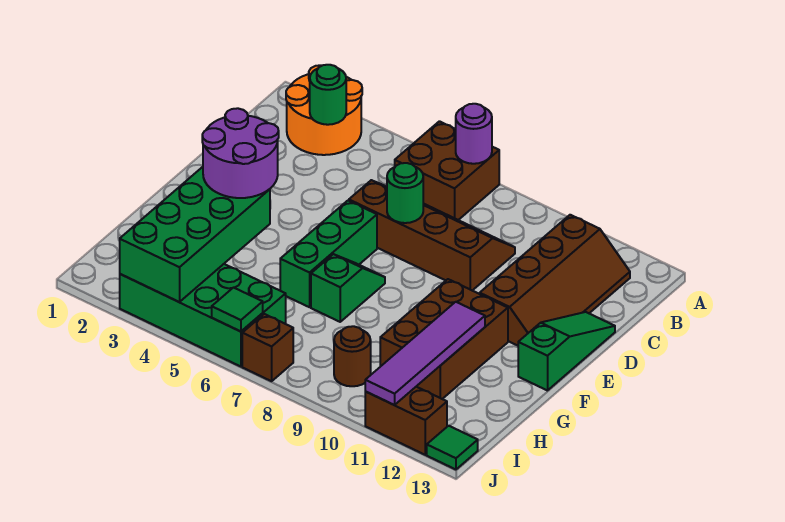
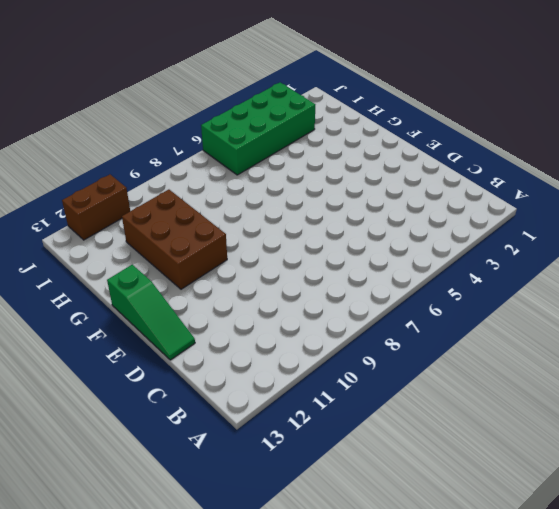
none -> orange 2x2 round brick [286,65,362,155]
none -> brown 2x2 brick [395,121,499,220]
none -> brown 2x4 slope [480,215,630,346]

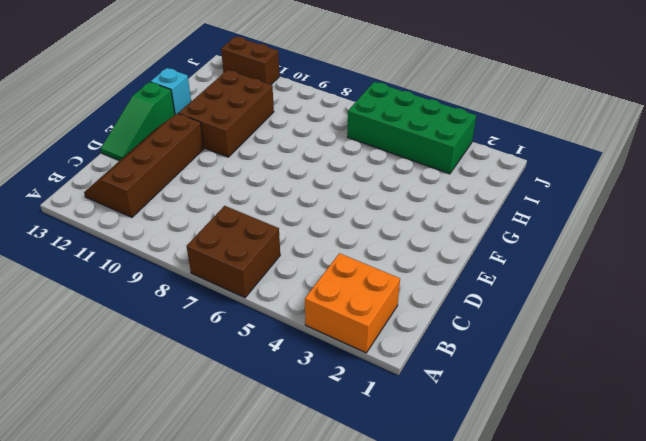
orange 2x2 brick [305,253,400,353] -> orange 2x2 round brick [286,65,362,155]
cyan 1x1 brick [151,68,191,115] -> none
none -> brown 2x4 slope [349,180,515,291]
none -> green 1x3 brick [280,201,377,307]
none -> green 1x2 slope [311,254,385,322]

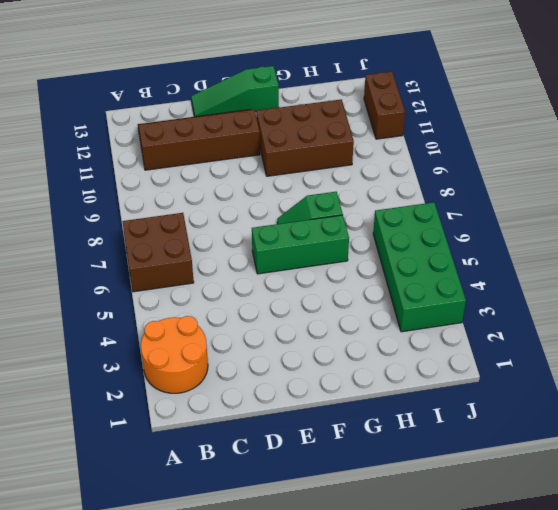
none -> brown 2x4 slope [349,180,515,291]
none -> brown 1x1 round brick [334,326,371,386]
none -> brown 1x1 brick [242,314,293,381]

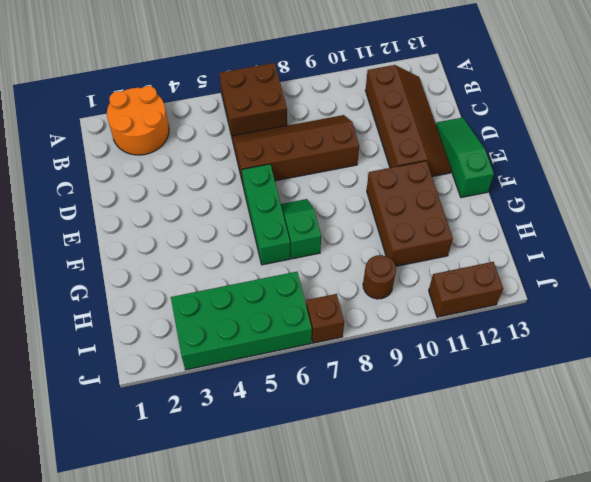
none -> green 1x1 tile [427,426,478,469]
none -> purple 1x1 round brick [456,104,492,164]
none -> green 1x1 round brick [310,65,346,125]

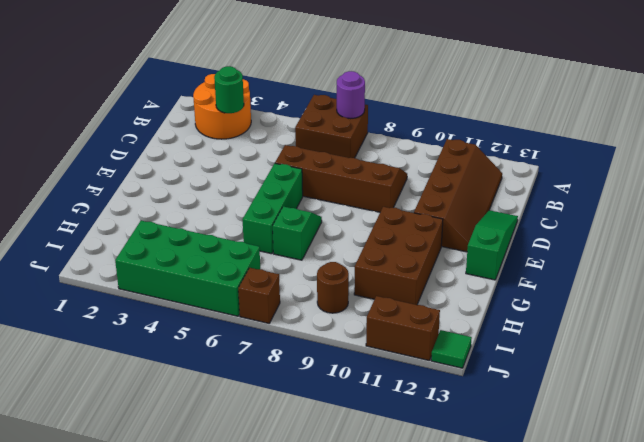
none -> green 1x1 round brick [387,163,423,223]
none -> green 2x4 brick [120,167,270,302]
none -> purple 1x4 tile [365,302,485,405]

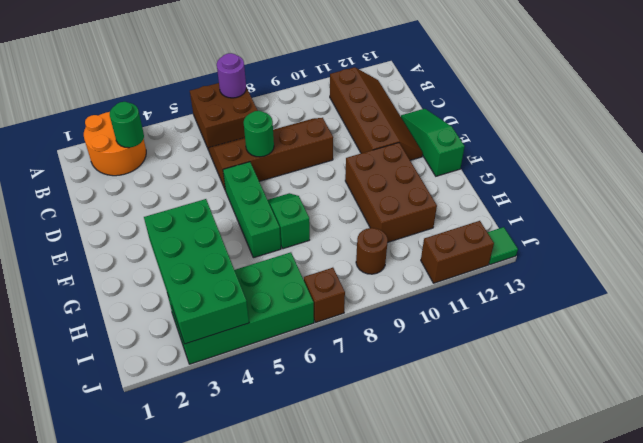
none -> purple 1x4 tile [365,302,485,405]
none -> green 1x1 tile [212,288,263,332]
none -> purple 2x2 round brick [202,108,279,198]

